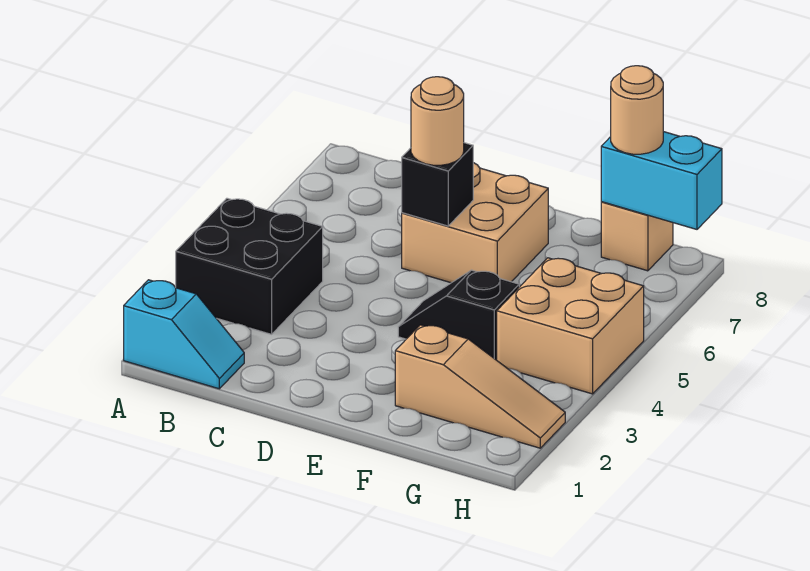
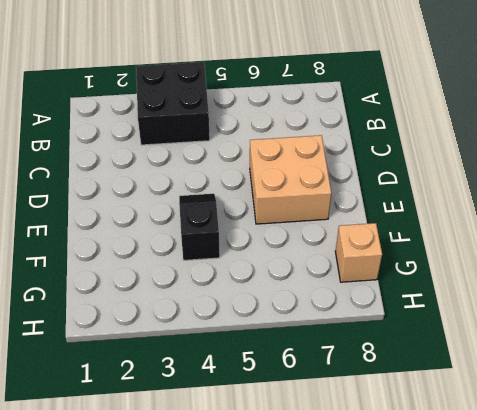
none -> cyan 1x2 slope [124,280,244,389]
none -> tan 1x3 slope [395,325,565,448]

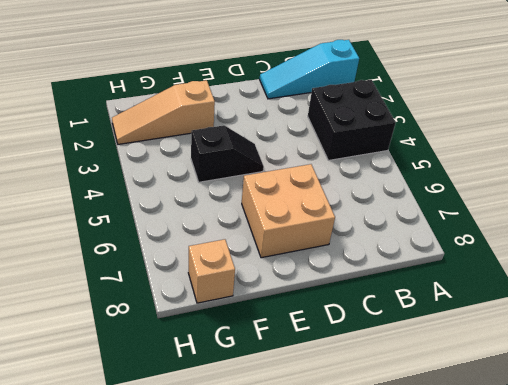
cyan 1x3 slope [260,40,359,99] -> cyan 1x2 slope [124,280,244,389]
none -> tan 2x2 brick [497,258,644,394]
none -> black 1x1 brick [402,143,473,226]

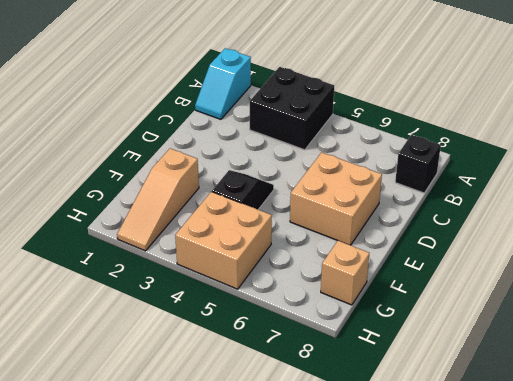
black 1x1 brick [395,135,441,193] -> black 1x1 brick moved to [402,143,473,226]
none -> cyan 1x2 brick [601,132,722,229]
none -> tan 1x1 round brick [411,77,464,165]

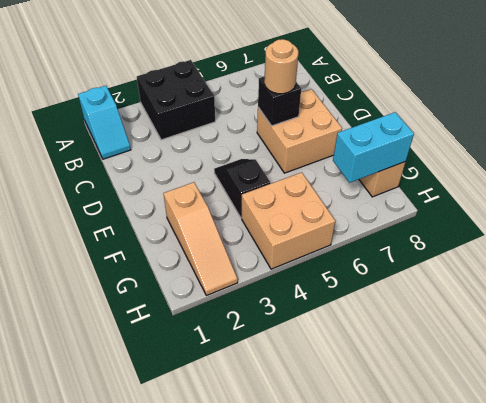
cyan 1x2 brick [333,112,414,183] -> cyan 1x2 brick turned to [601,132,722,229]
none -> tan 1x1 round brick [611,66,663,154]

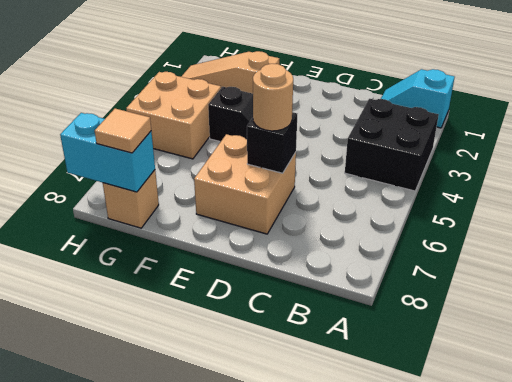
tan 1x1 tile [95,109,151,153] -> tan 1x1 round brick [611,66,663,154]

